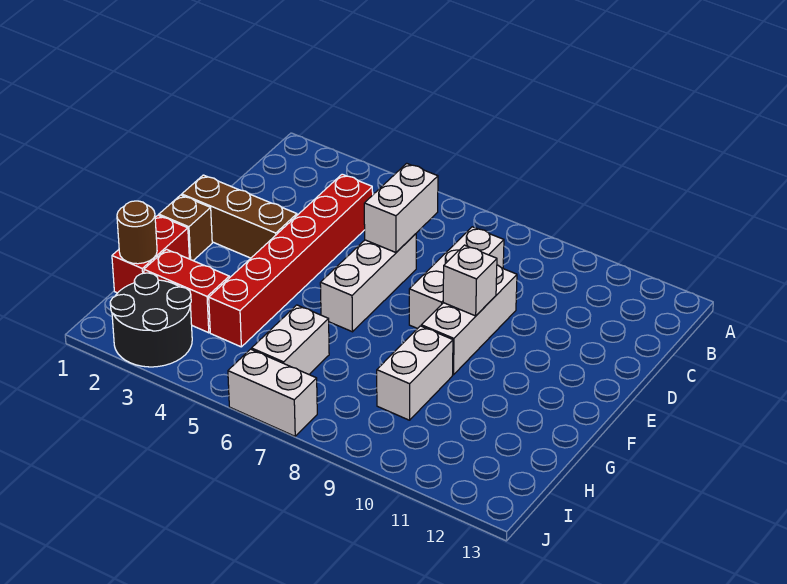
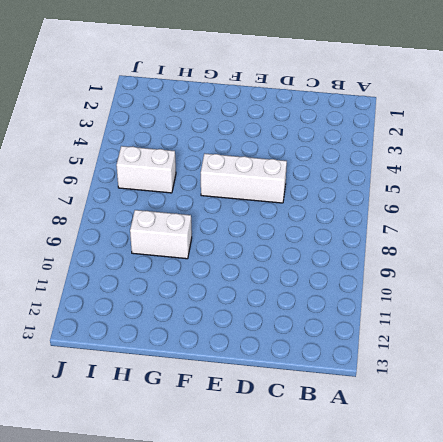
none -> red 1x6 brick [209,174,373,347]
none -> white 1x3 brick [409,227,504,329]
none -> white 1x3 brick [421,265,517,375]

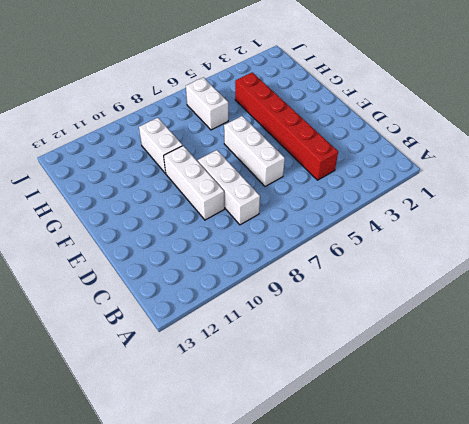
none -> brown 1x3 brick [182,175,297,258]
none -> brown 1x1 brick [159,195,212,260]
none -> red 1x2 brick [112,215,189,293]

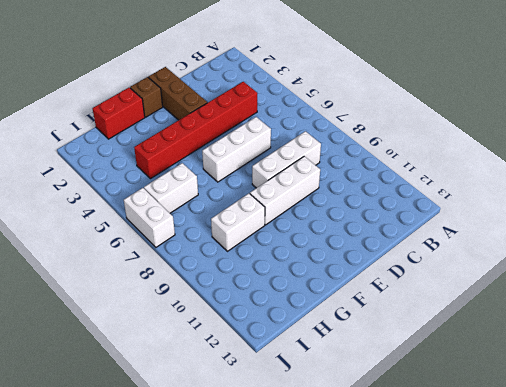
none -> red 1x2 brick [144,249,229,333]
none -> black 2x2 round brick [110,273,192,367]
none -> white 1x2 brick [364,163,438,252]

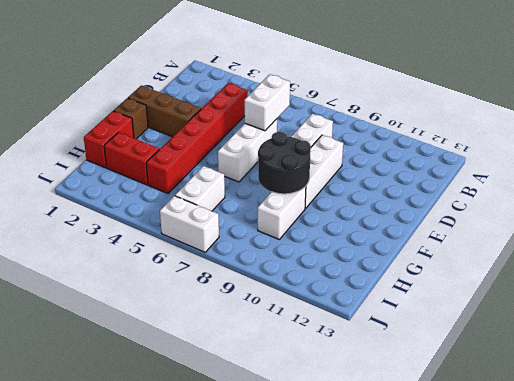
black 2x2 round brick [258,132,311,194] -> black 2x2 round brick moved to [110,273,192,367]
none -> white 1x1 brick [443,245,497,316]
none -> brown 1x1 round brick [117,201,157,264]

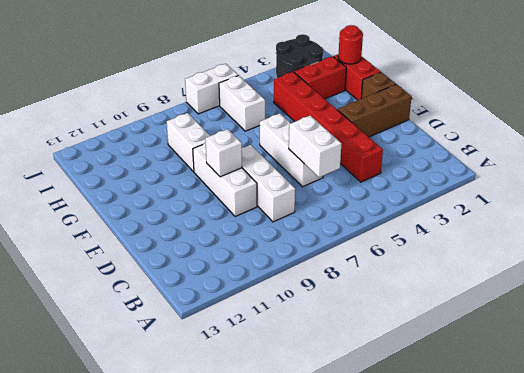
red 1x1 round brick [338,25,363,64] -> brown 1x1 round brick [117,201,157,264]

